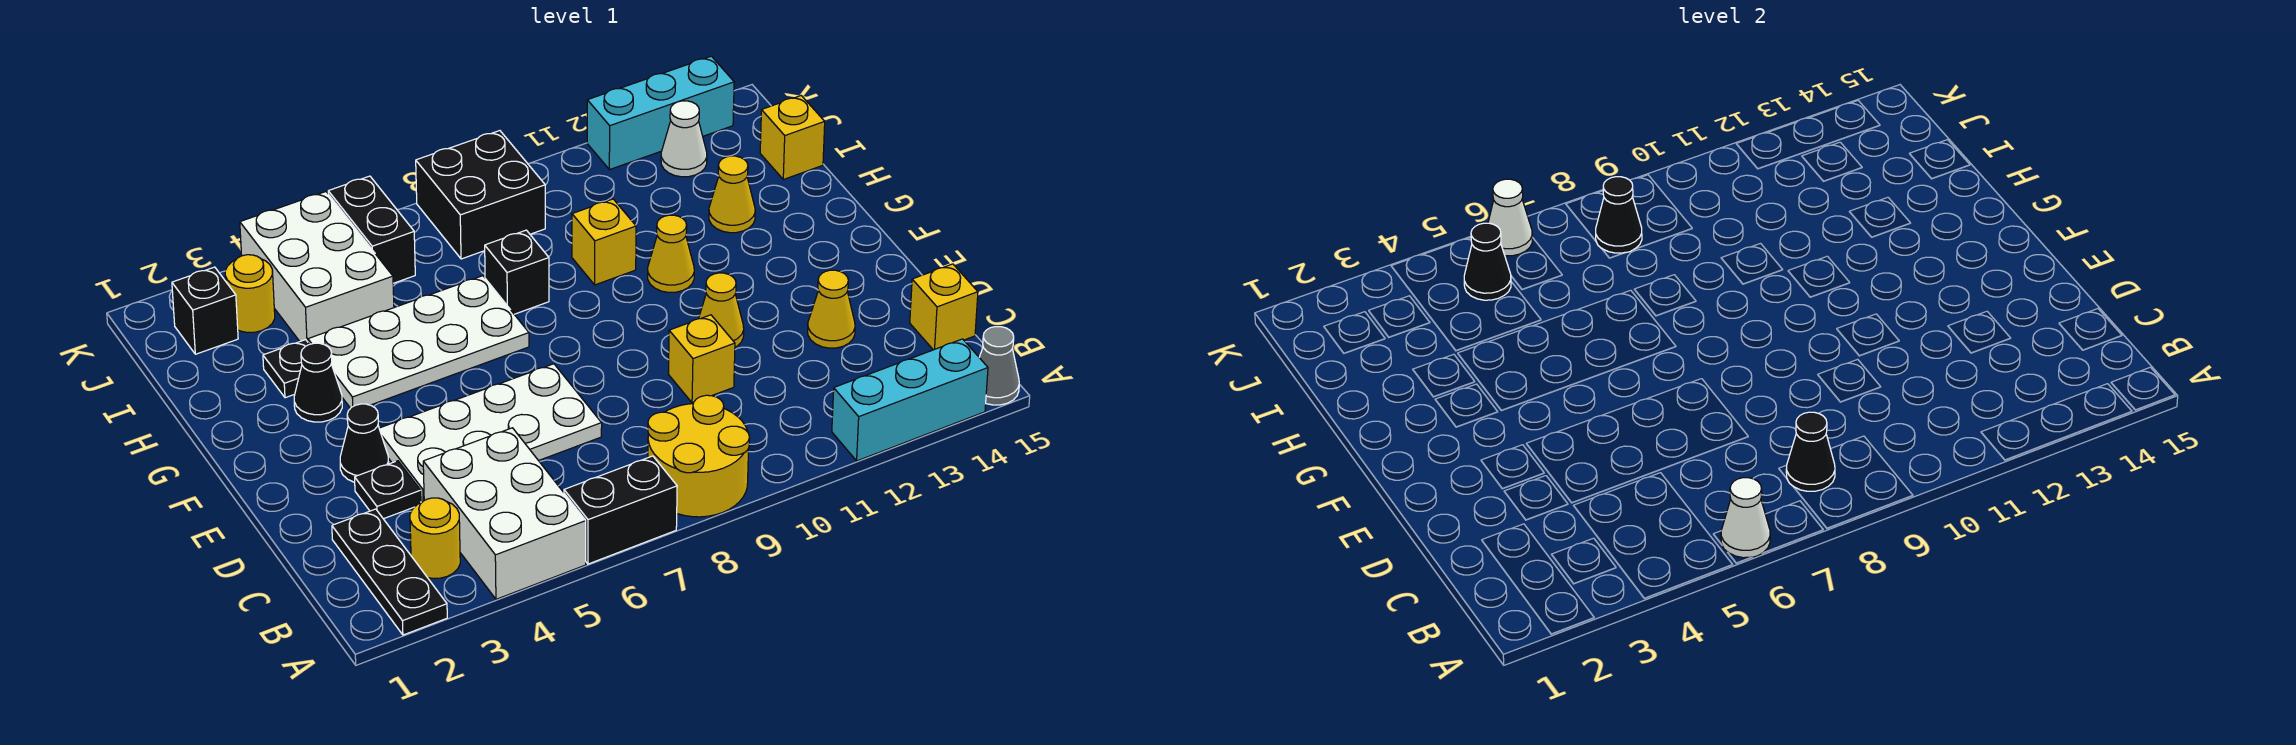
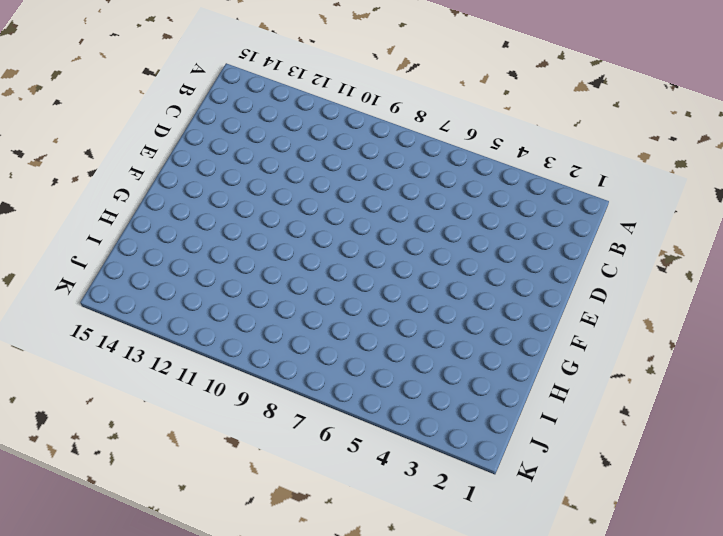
none -> black 1x3 plate [332,509,447,635]
none -> white 2x3 brick [423,428,586,599]
none -> black 1x2 brick [564,456,677,564]
none -> yellow 2x2 round brick [648,395,749,517]

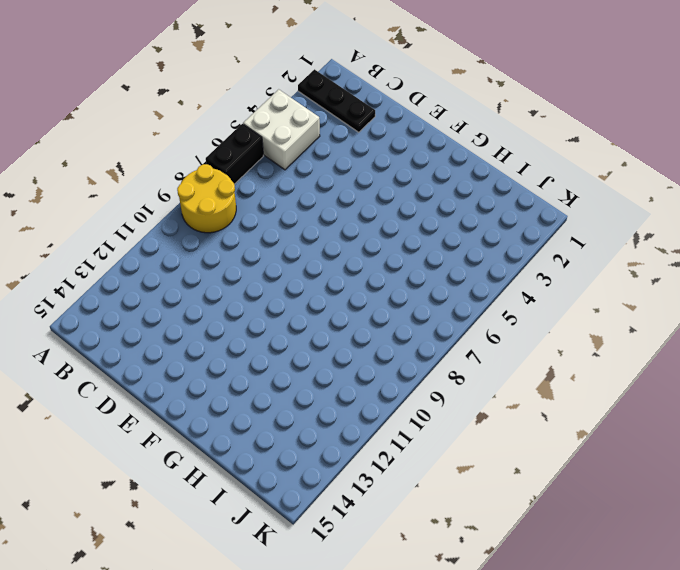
white 2x2 brick [243,89,320,170] -> white 2x3 brick [423,428,586,599]
none -> cyan 1x3 brick [832,339,988,461]
none -> grey 1x1 cone [979,327,1019,405]
none -> yellow 1x1 round brick [410,498,460,578]
none -> yellow 1x1 brick [910,264,978,350]

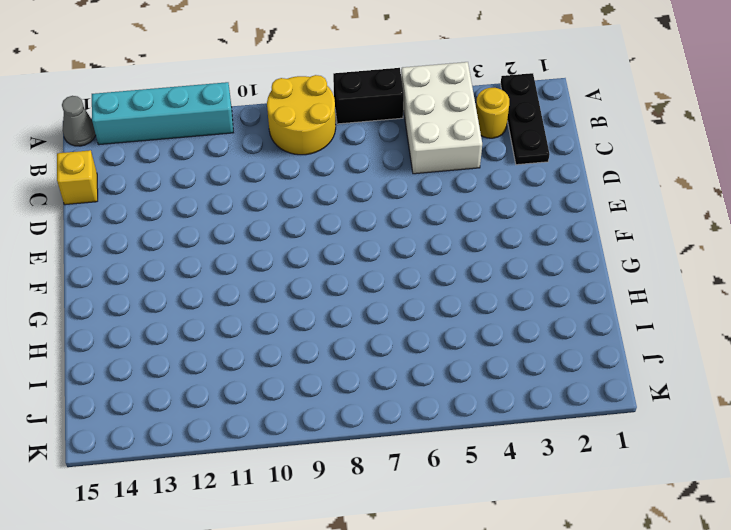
cyan 1x4 brick [92,82,233,145] -> cyan 1x3 brick [832,339,988,461]
none -> black 1x1 plate [355,461,421,519]
none -> white 2x4 plate [379,364,602,502]
none -> yellow 1x1 brick [669,315,735,403]
none -> yellow 1x1 cone [808,270,855,348]

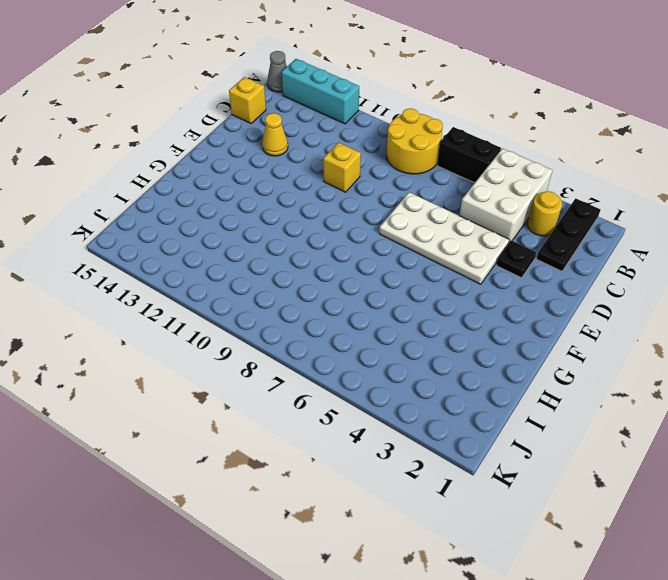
none -> black 1x1 cone [340,404,389,482]
none -> yellow 1x1 cone [699,273,744,347]
none -> black 1x1 cone [294,343,342,422]
none -> white 2x4 plate [308,276,529,408]

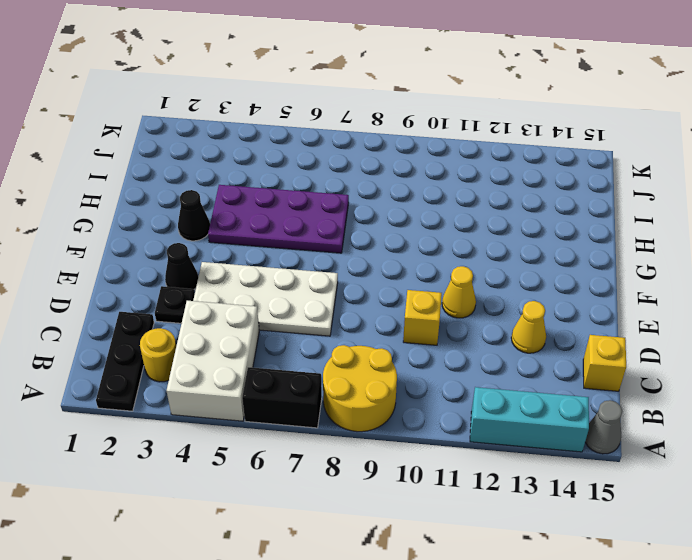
purple 2x4 plate [208,185,349,253] -> white 2x4 plate [308,276,529,408]
none -> yellow 1x1 cone [648,215,694,292]
none -> black 1x1 plate [263,340,309,398]
none -> black 1x1 brick [485,230,549,314]
none -> yellow 1x1 brick [572,199,636,285]

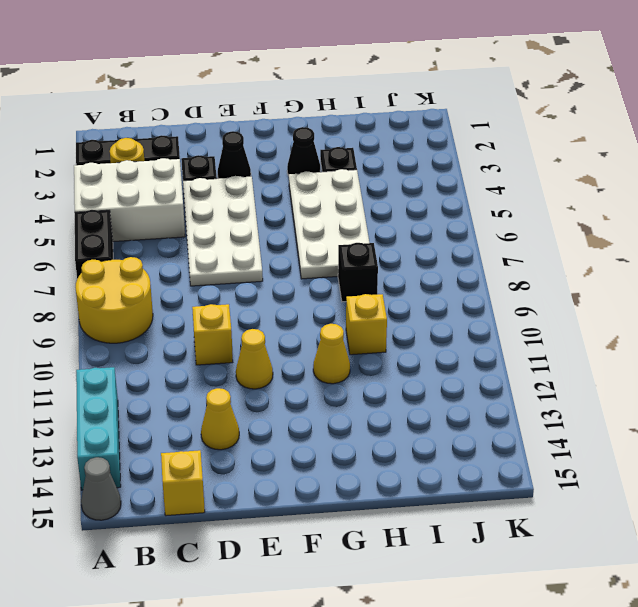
none -> yellow 1x1 cone [709,156,755,233]
none -> white 2x3 brick [240,192,394,342]
none -> yellow 1x1 brick [760,96,825,179]
none -> black 1x1 brick [172,267,238,354]

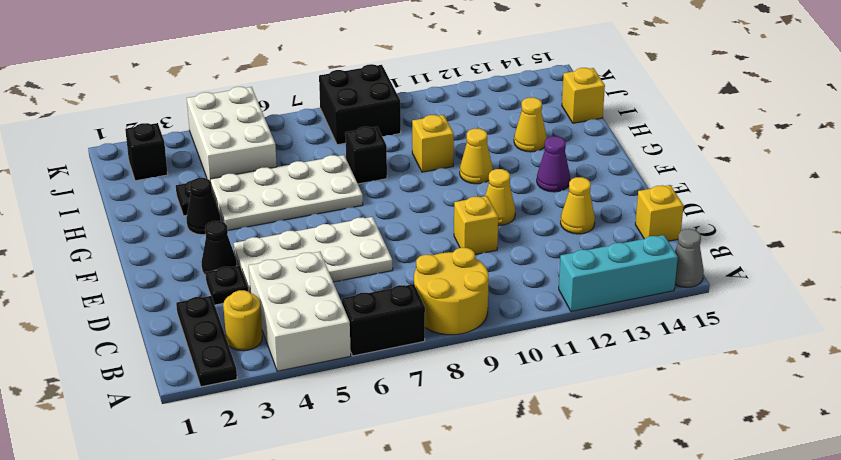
purple 1x1 cone [537,136,570,192] -> none
none -> yellow 1x1 round brick [225,255,275,333]
none -> black 1x2 brick [328,176,415,283]
none -> white 1x1 cone [661,101,707,177]
none -> cyan 1x3 brick [587,56,734,170]

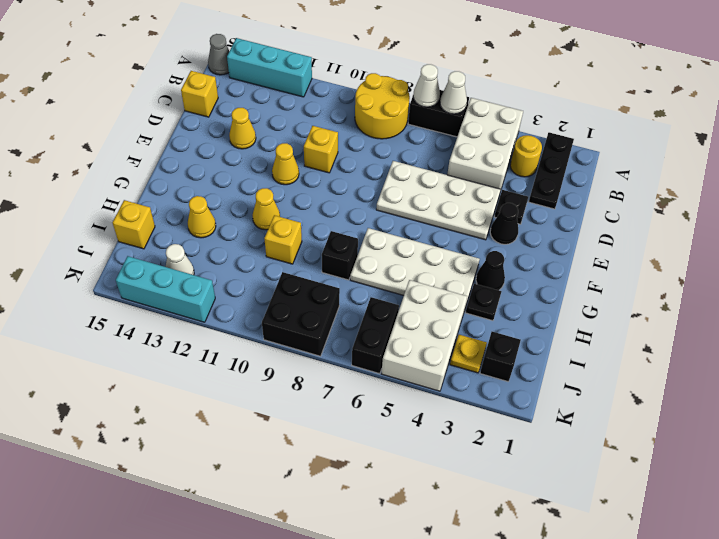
white 1x1 cone [413,64,440,107] -> white 1x1 cone moved to [1488,179,1532,256]
yellow 1x1 plate [450,335,487,373] -> yellow 1x1 round brick [225,255,275,333]
none -> black 1x1 cone [1786,412,1835,491]
none -> black 1x1 cone [1464,223,1511,300]
none -> black 1x1 cone [1596,177,1642,253]

